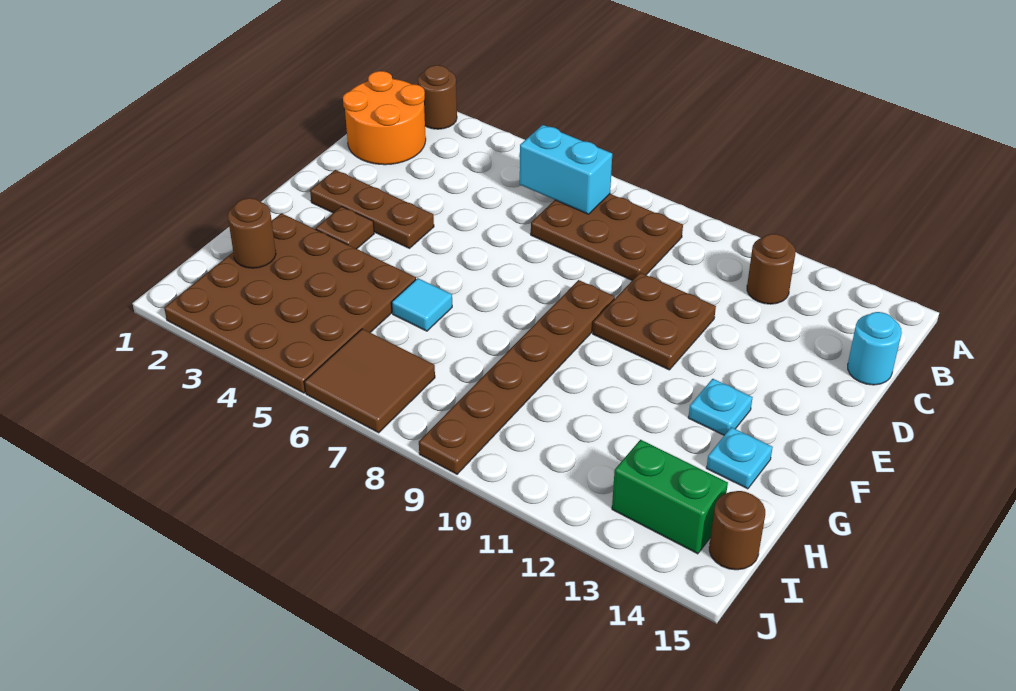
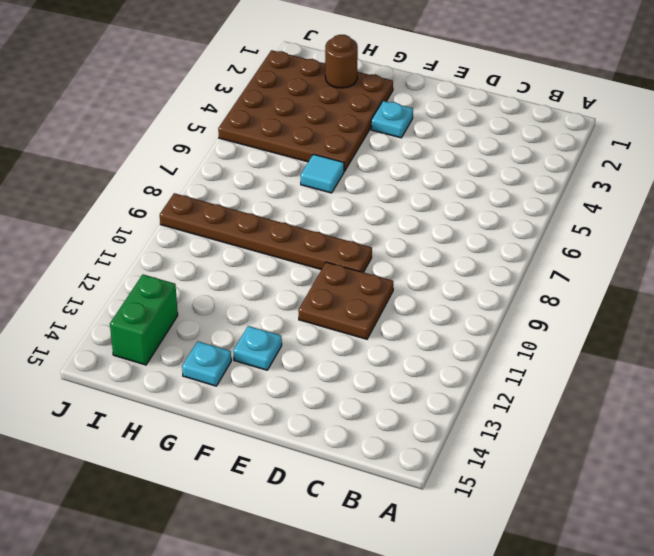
cyan 1x1 plate [371,101,413,138] -> brown 1x1 plate [316,206,374,249]
none -> brown 1x1 round brick [418,65,457,129]
none -> orange 2x2 round brick [343,71,426,165]
none -> brown 2x3 plate [531,194,683,280]

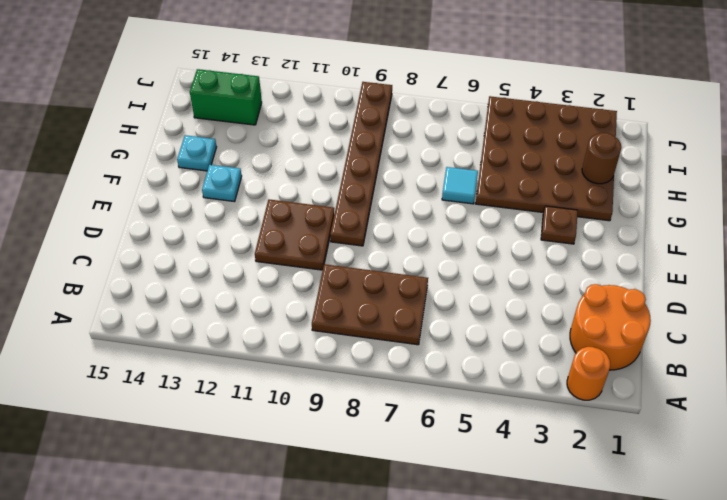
orange 1x1 round brick [567,347,610,400] -> brown 1x1 round brick [418,65,457,129]
none -> brown 1x1 round brick [747,234,795,304]
none -> cyan 1x1 round brick [848,312,902,385]
none -> brown 1x3 plate [310,170,434,248]

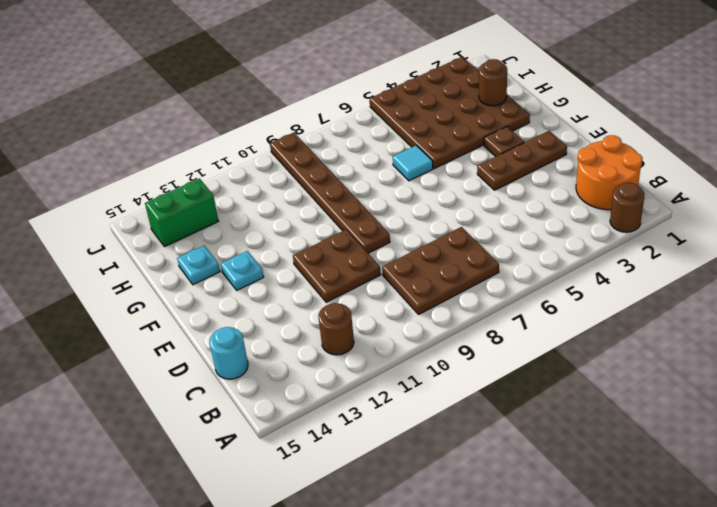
none -> brown 2x2 tile [304,329,435,433]
none -> brown 1x1 round brick [709,491,765,570]
none -> cyan 1x2 brick [520,125,612,214]

